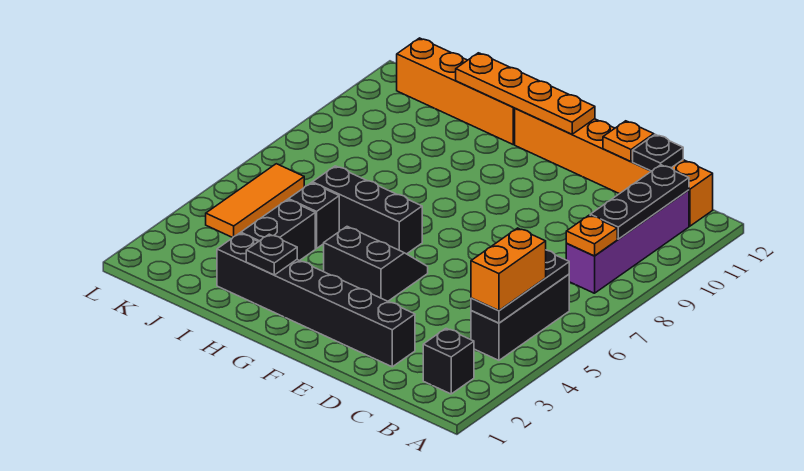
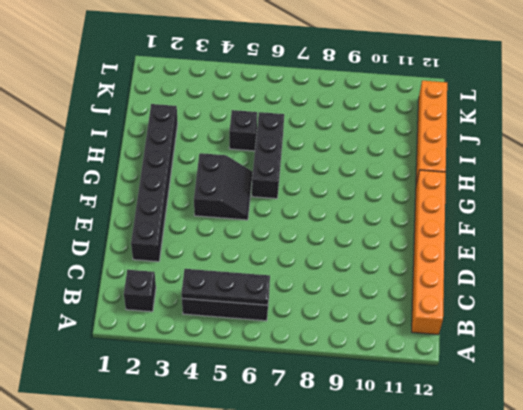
none -> purple 1x4 brick [566,190,689,293]
none -> black 1x2 brick [241,200,315,261]
none -> orange 1x3 tile [206,164,304,238]

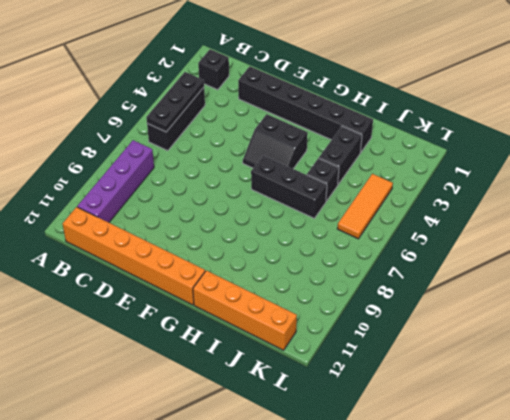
none -> orange 1x1 plate [566,215,617,256]
none -> black 1x3 plate [590,165,689,239]
none -> black 1x1 plate [633,134,683,171]

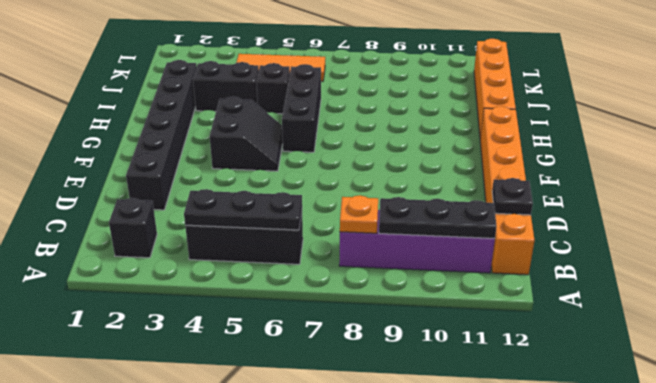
none -> orange 1x1 plate [603,121,654,162]
none -> orange 1x4 plate [456,53,595,134]
none -> black 1x1 plate [246,234,297,275]

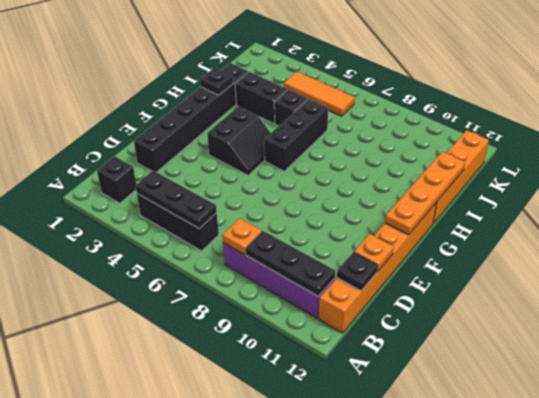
none -> orange 1x2 brick [471,228,546,311]

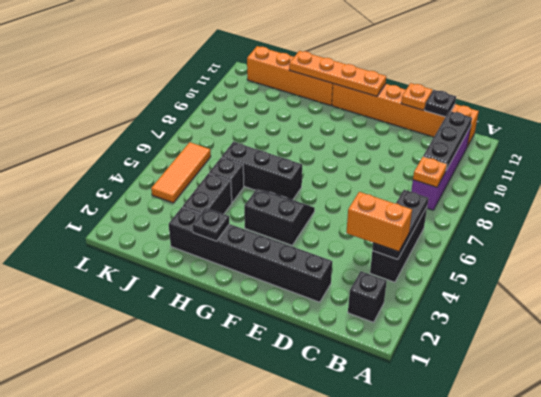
orange 1x2 brick [346,192,412,252] -> orange 1x2 brick turned to [471,228,546,311]

